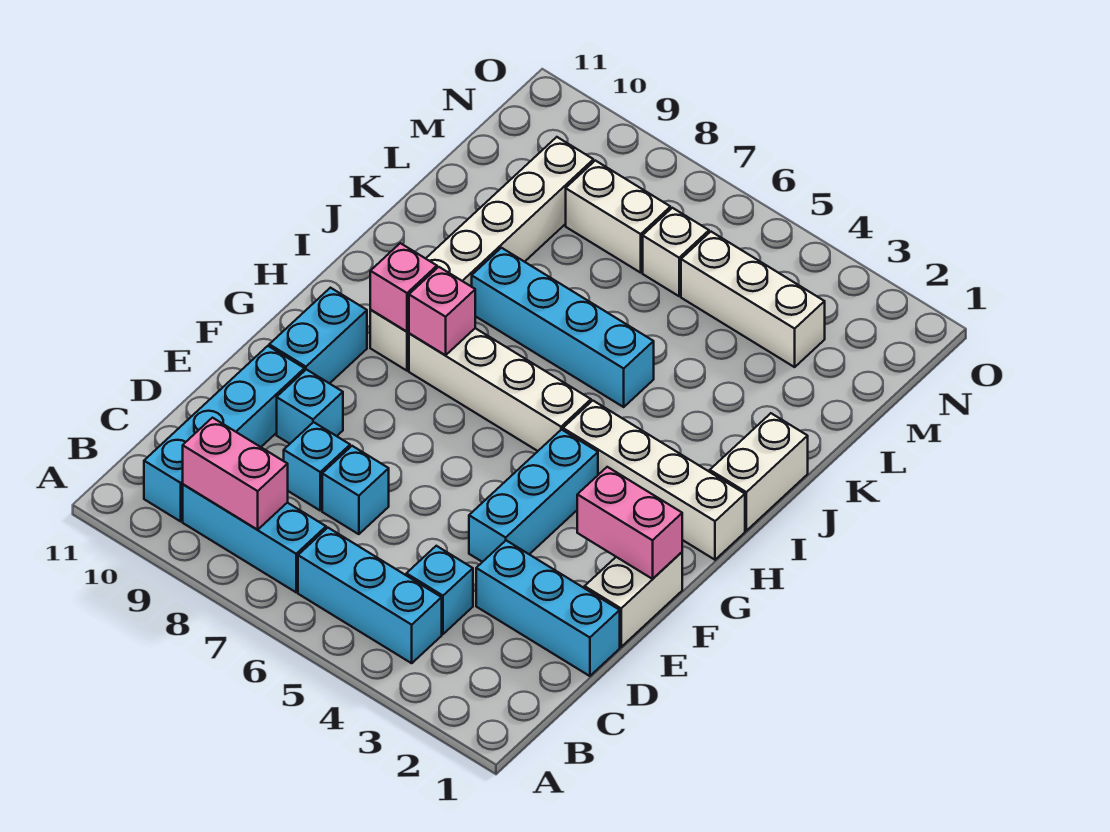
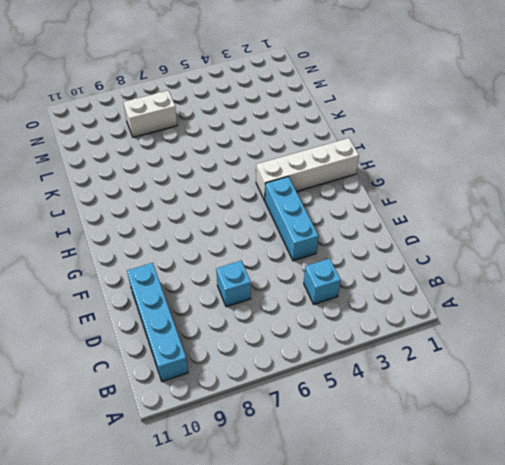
none -> cyan 1x3 brick [298,528,442,663]
none -> cyan 1x3 brick [183,484,326,592]
none -> cyan 1x3 brick [476,540,620,676]

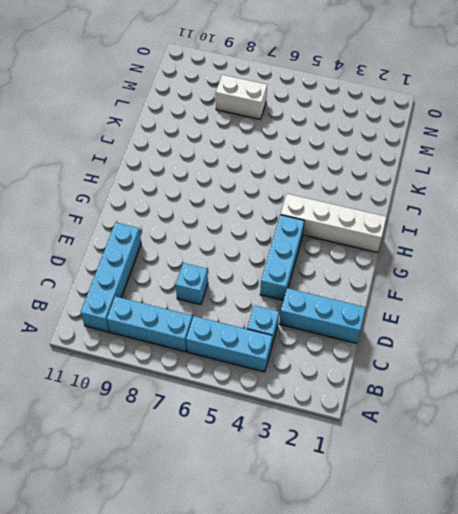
none -> cyan 1x1 brick [284,422,350,510]
none -> white 1x2 brick [585,552,682,647]
none -> cyan 1x1 brick [277,369,343,444]

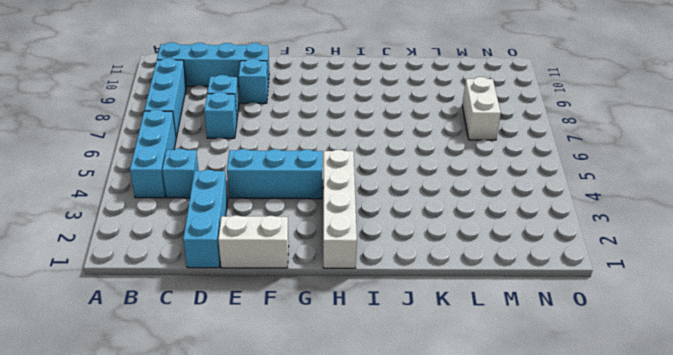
none -> cyan 1x2 brick [269,288,367,384]
none -> white 1x4 brick [409,328,591,451]
none -> white 1x6 brick [370,137,593,371]

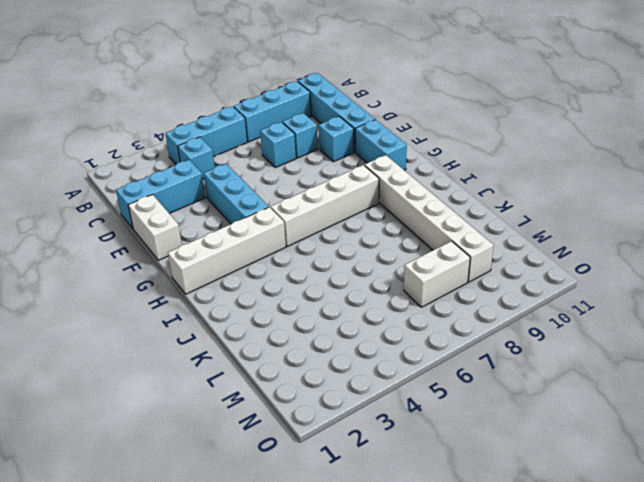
none -> white 1x2 brick [710,413,808,531]
none -> cyan 1x4 brick [472,248,654,407]
none -> white 1x3 brick [681,232,825,367]

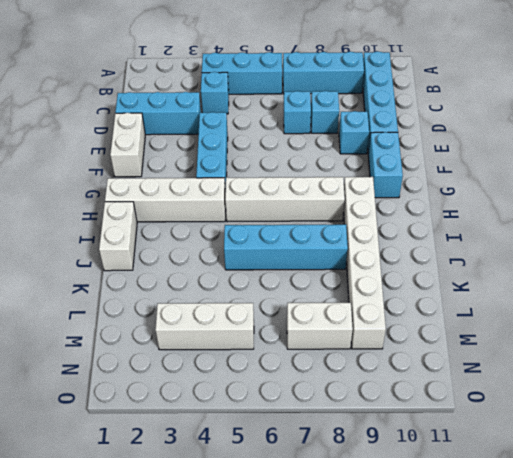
none -> white 1x1 brick [643,208,709,296]
none -> pink 1x2 brick [183,418,288,530]
none -> pink 1x2 brick [577,467,682,579]

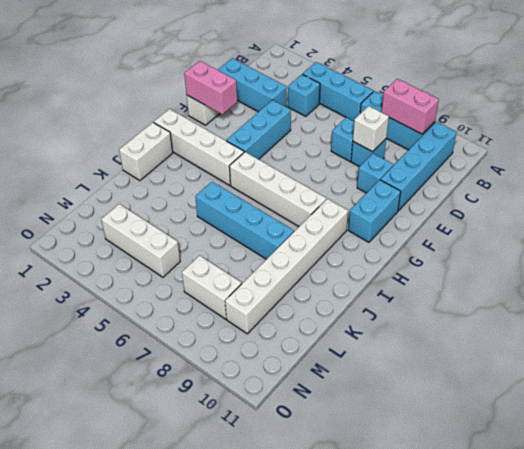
white 1x1 brick [353,106,389,152] -> white 1x1 brick moved to [643,208,709,296]
none -> pink 1x1 brick [409,267,475,355]
none -> pink 1x1 brick [370,243,437,332]

